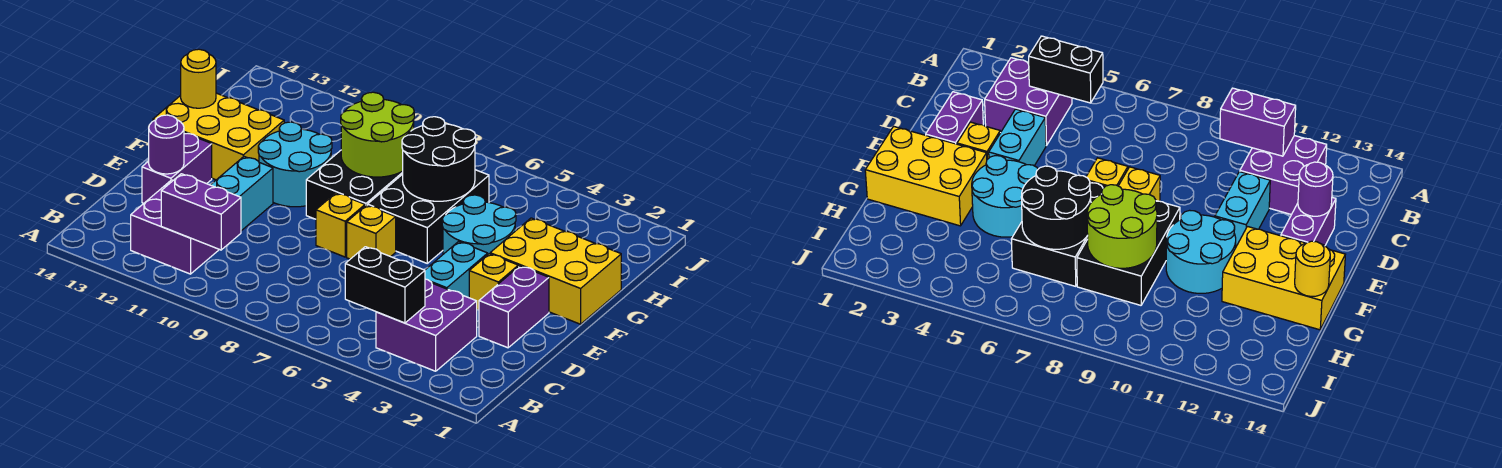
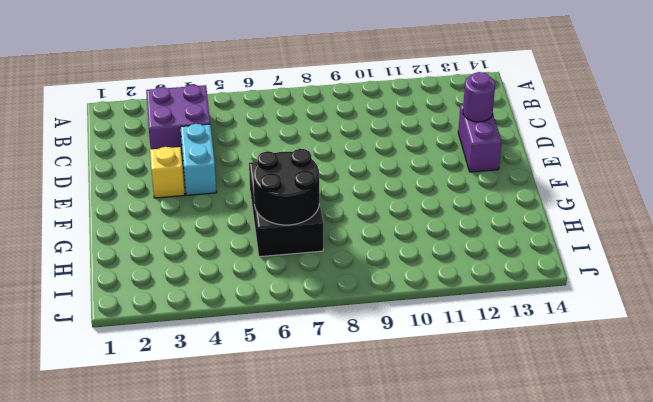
none -> purple 2x2 brick [131,180,219,274]
none -> purple 1x2 brick [479,266,549,348]
none -> cyan 1x2 brick [211,157,273,231]

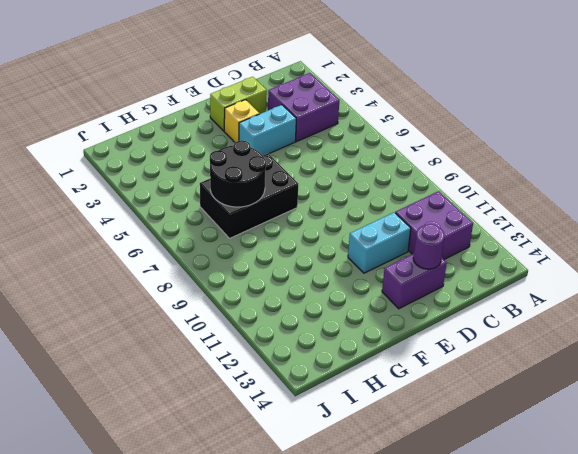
lime 1x2 brick [210,77,267,131] -> purple 1x2 brick [479,266,549,348]
none -> yellow 1x1 brick [347,205,396,259]
none -> yellow 1x1 brick [316,193,365,257]
none -> yellow 2x3 brick [490,218,621,324]

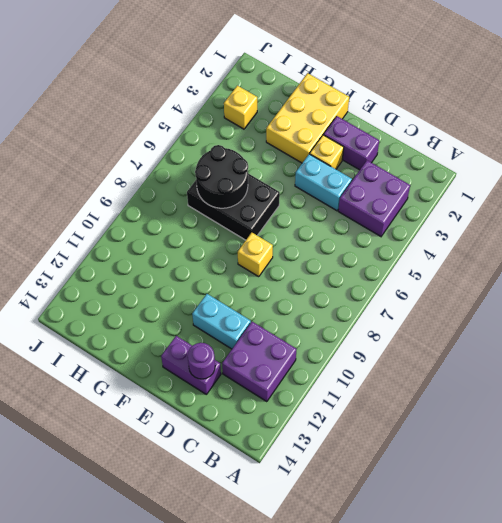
yellow 1x1 brick [224,86,257,129] -> yellow 1x1 brick moved to [347,205,396,259]
none -> cyan 2x2 round brick [442,195,516,254]
none -> black 2x3 brick [306,151,403,219]
none -> cyan 2x2 round brick [258,122,332,207]

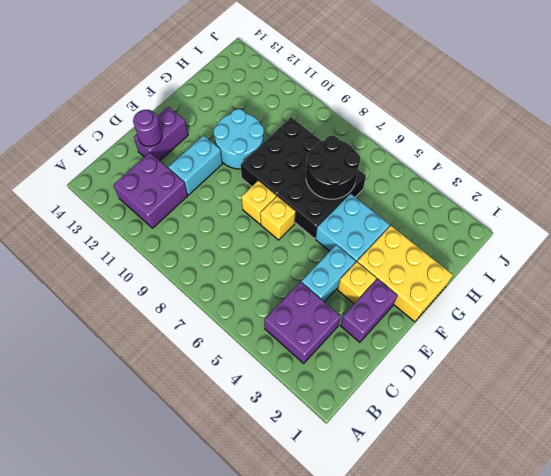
cyan 2x2 brick [316,194,390,263] -> cyan 2x2 round brick [442,195,516,254]
none -> yellow 2x3 brick [153,93,284,180]
none -> black 1x2 brick [345,247,425,323]
none -> purple 1x2 brick [161,174,241,250]

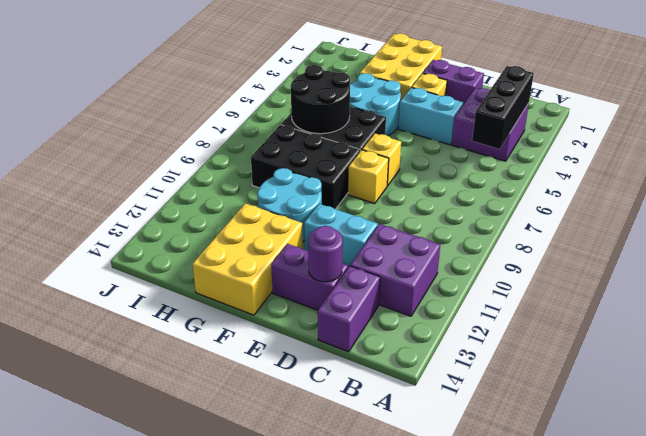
black 1x3 brick [472,66,534,149] -> black 1x2 brick [345,247,425,323]
purple 1x2 brick [318,266,380,352] -> purple 1x2 brick moved to [161,174,241,250]
none -> lime 2x2 round brick [341,92,414,177]
none -> yellow 1x1 round brick [181,49,216,108]

